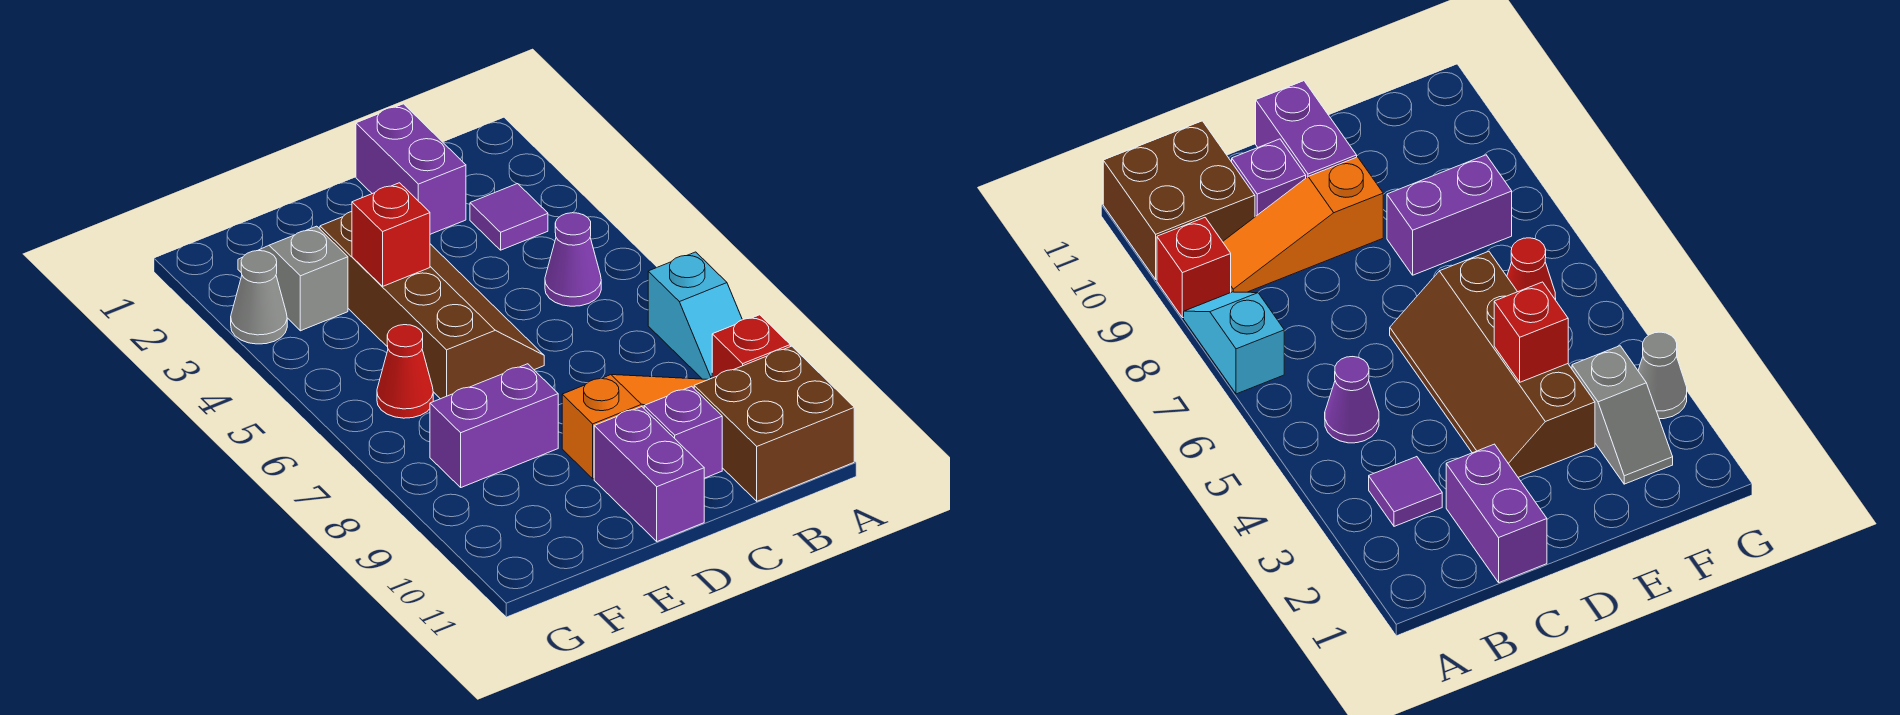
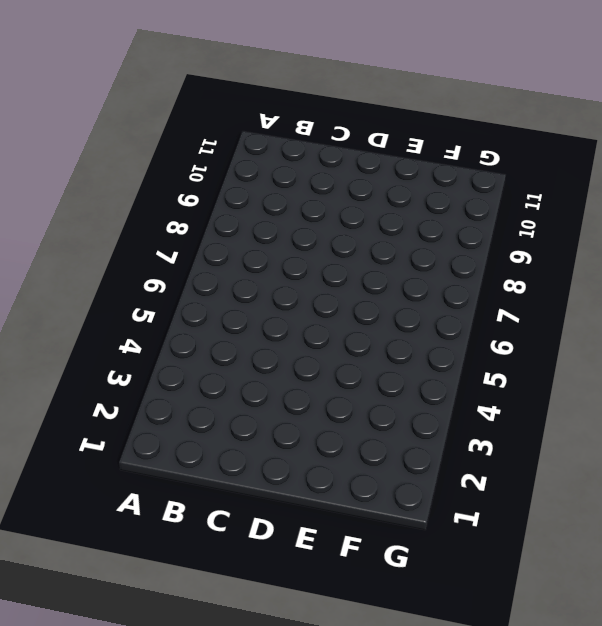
none -> cyan 1x2 slope [648,252,742,380]
none -> red 1x1 brick [712,315,790,378]
none -> brown 2x2 brick [694,346,854,501]

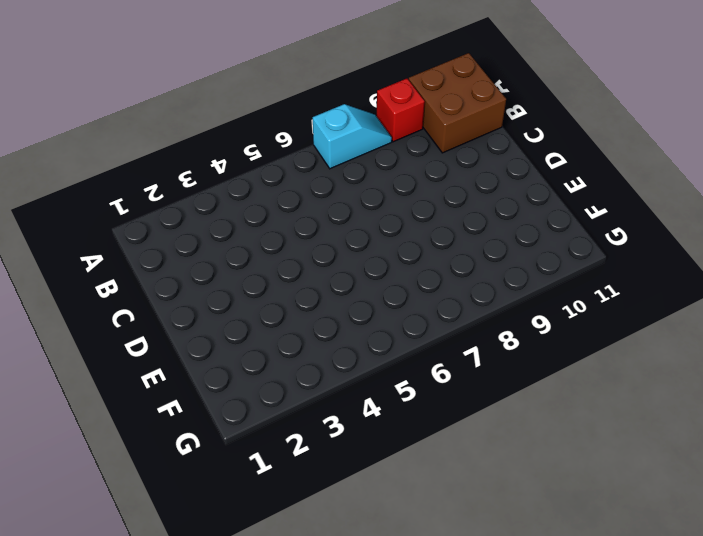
none -> purple 1x1 tile [470,184,548,250]
none -> purple 1x1 cone [545,213,601,306]
none -> orange 1x3 slope [562,375,708,479]

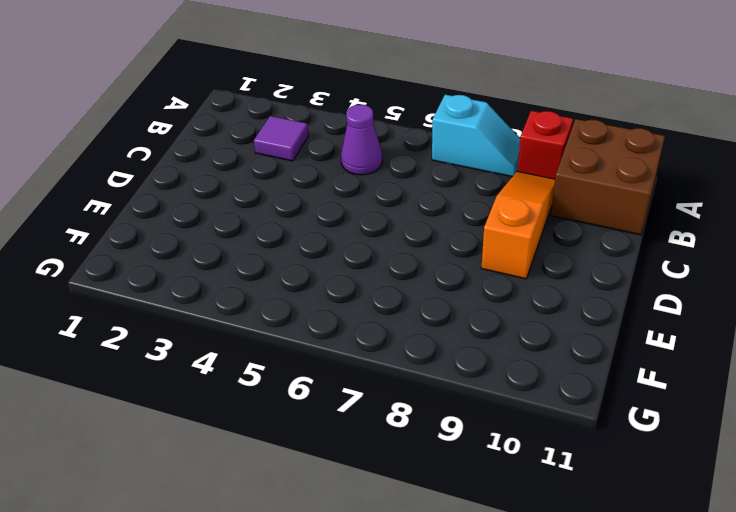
none -> purple 1x2 brick [356,104,466,234]
none -> purple 1x1 brick [644,386,722,478]
none -> brown 2x4 slope [320,211,544,399]

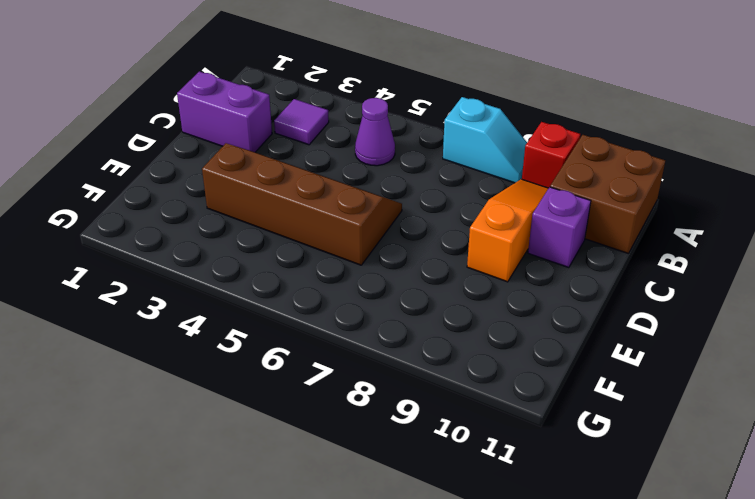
none -> purple 1x2 brick [594,407,704,541]
none -> purple 1x2 brick [430,364,558,487]
none -> grey 1x2 slope [238,226,348,331]

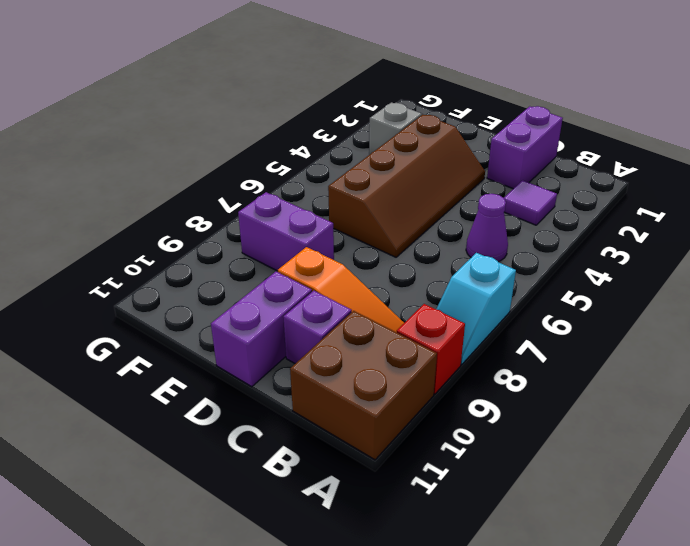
none -> red 1x1 cone [377,325,433,418]
none -> grey 1x1 cone [231,251,287,344]
none -> red 1x1 brick [352,183,430,286]

